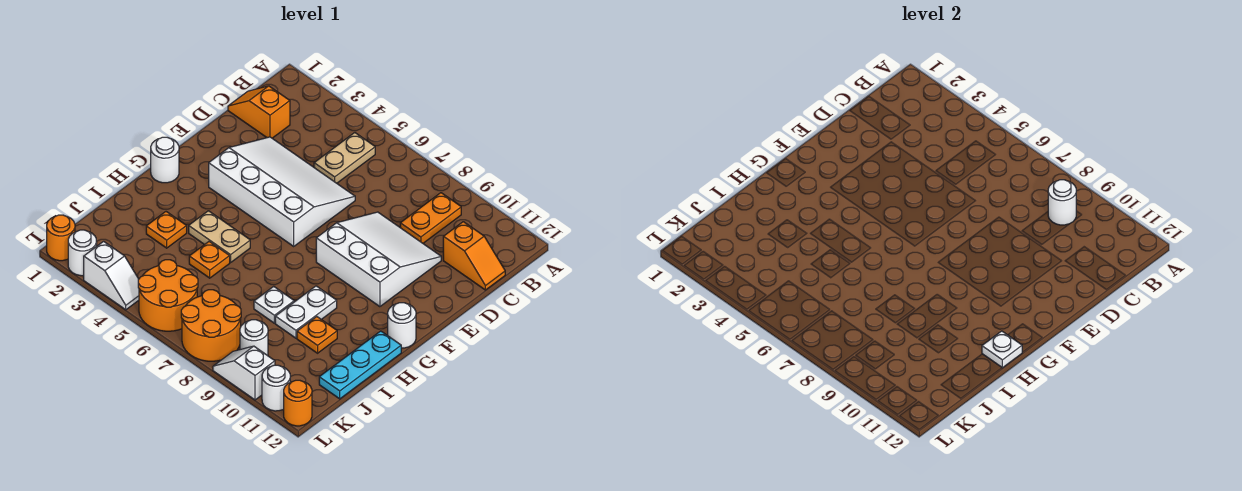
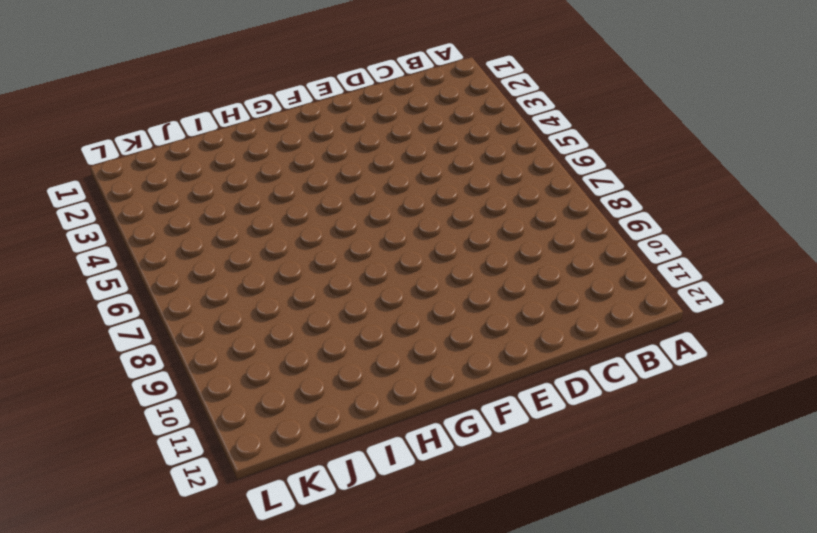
none -> tan 1x2 plate [314,133,375,183]
none -> orange 1x2 plate [400,193,461,243]
none -> orange 1x2 slope [228,86,290,138]

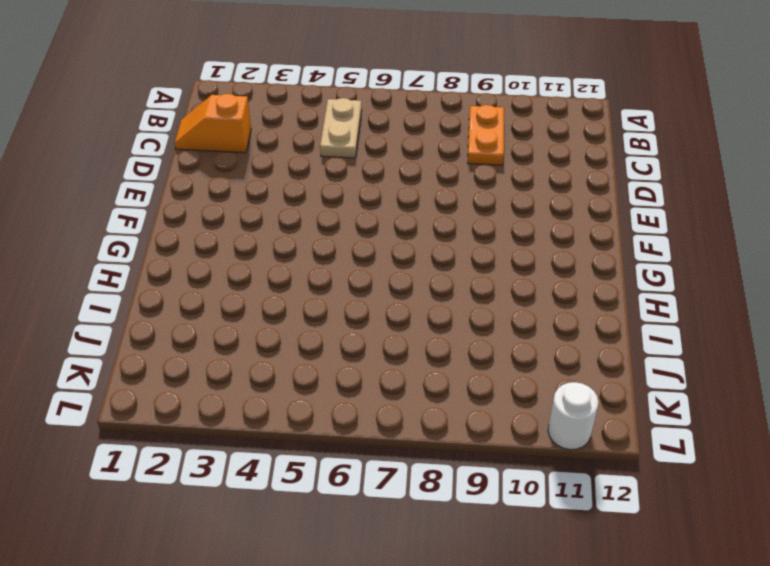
none -> orange 1x2 slope [443,222,505,290]
none -> white 3x4 slope [209,137,355,246]
none -> white 3x3 slope [316,212,441,307]

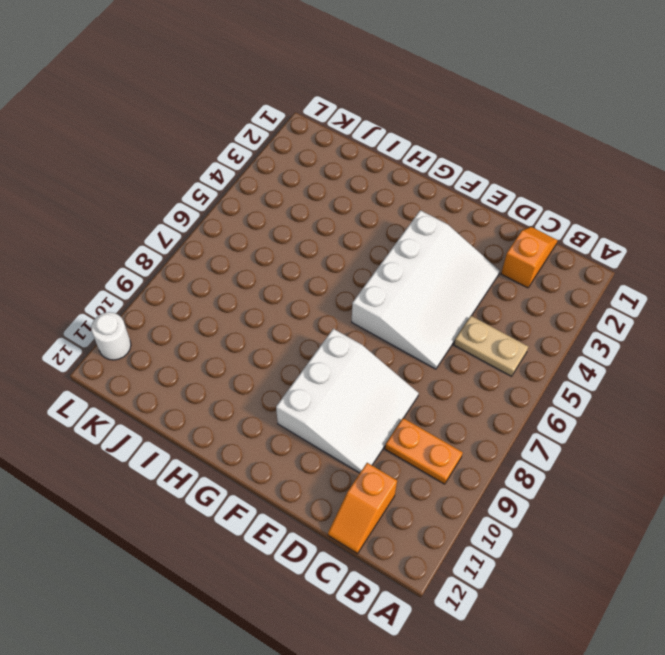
none -> white 1x1 round brick [151,137,179,183]
none -> white 1x1 round brick [388,303,416,348]
none -> tan 1x2 plate [189,211,250,263]

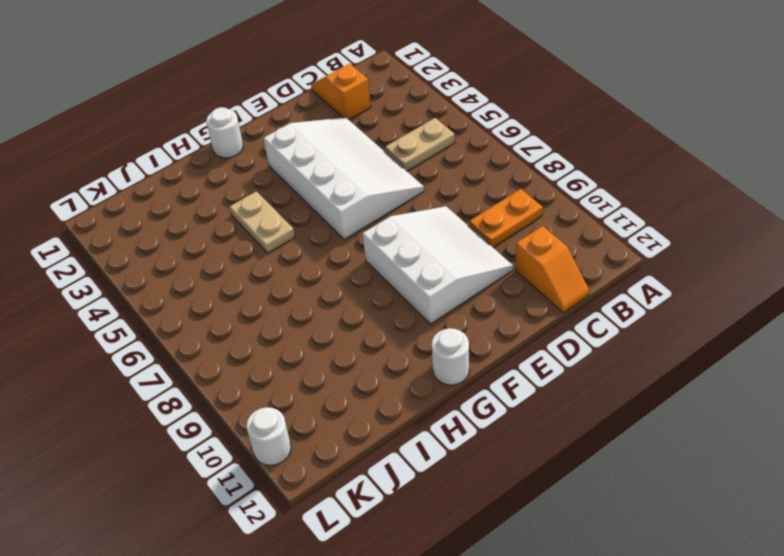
none -> white 1x2 plate [275,286,337,338]
none -> cyan 1x3 plate [319,331,401,399]
none -> orange 1x1 plate [146,212,187,248]

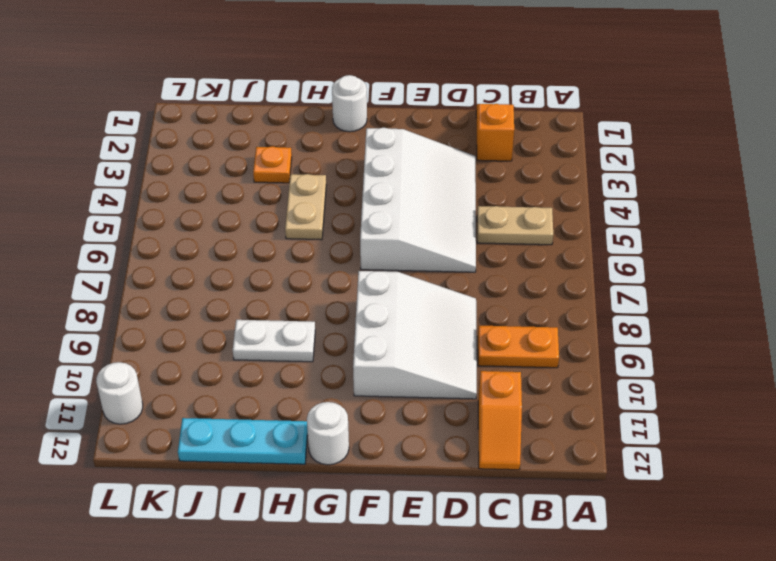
none -> orange 1x1 plate [189,242,230,278]
none -> white 1x1 plate [254,286,294,323]
none -> orange 1x1 plate [297,317,337,353]

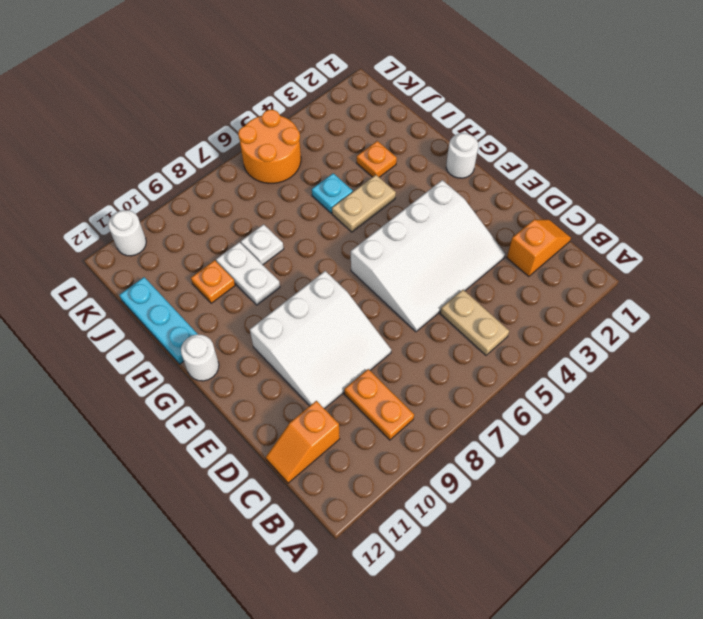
cyan 1x1 plate [312,173,353,213] -> orange 1x1 plate [189,242,230,278]
none -> orange 2x2 round brick [181,290,241,361]
none -> white 1x1 round brick [240,320,268,356]
none -> orange 1x1 round brick [47,215,75,261]

